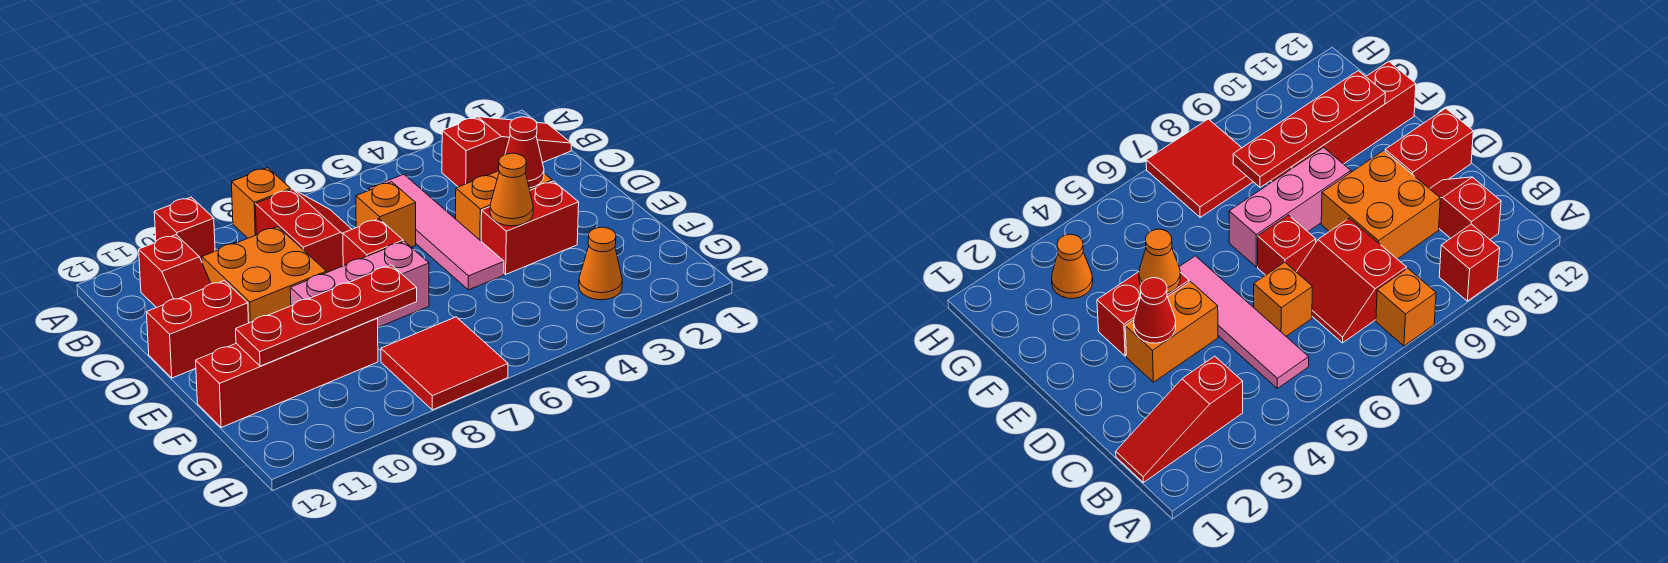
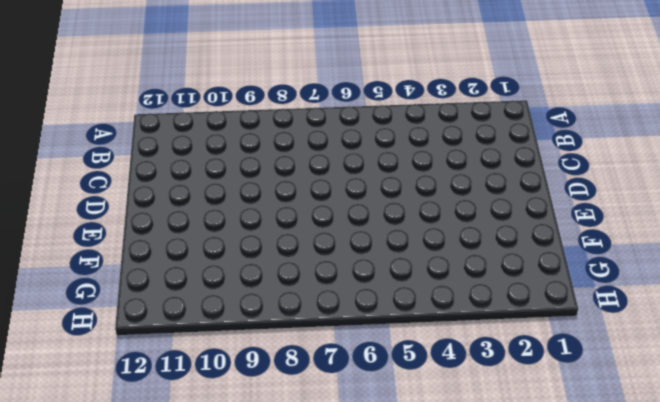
none -> orange 1x1 brick [231,168,291,238]
none -> red 1x1 brick [154,197,215,261]
none -> red 1x3 slope [442,117,571,187]

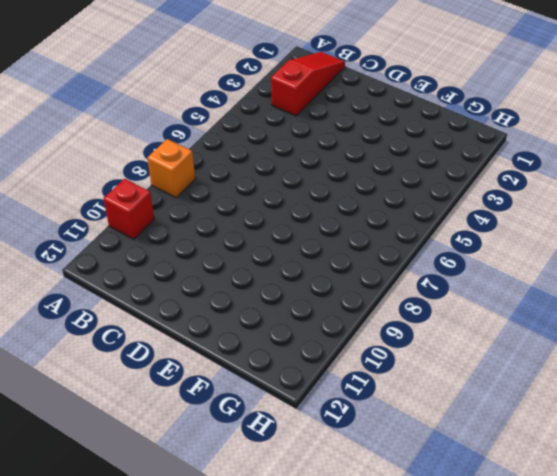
none -> pink 1x4 tile [369,174,504,290]
none -> red 2x2 slope [255,189,352,273]
none -> red 1x2 slope [139,235,211,308]

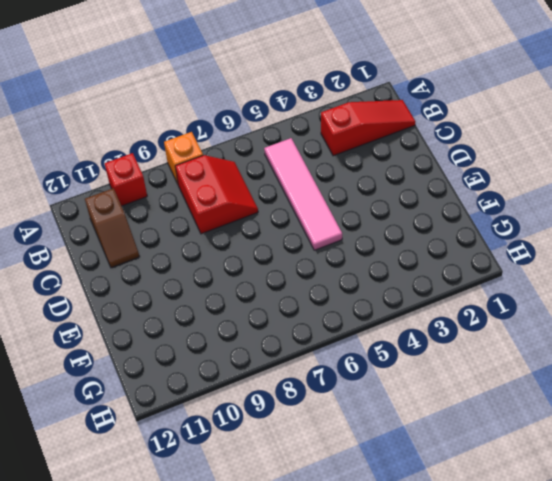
brown 1x2 slope [85,188,140,268] -> red 1x2 slope [139,235,211,308]
none -> orange 1x1 brick [356,182,416,247]
none -> orange 2x2 brick [202,227,326,323]
none -> orange 1x2 brick [456,171,552,241]

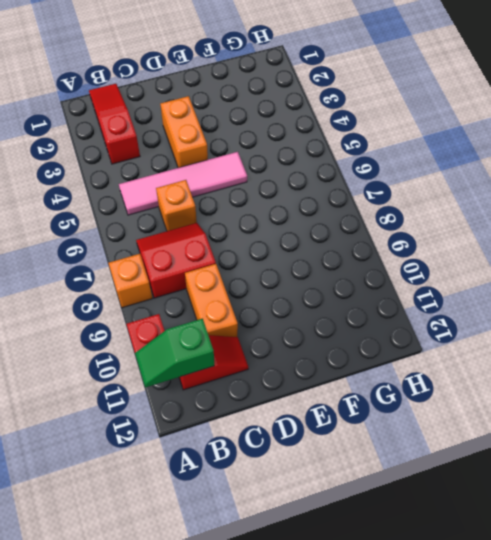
green 1x2 slope [135,319,214,388] -> none
orange 1x2 brick [185,264,238,337] -> orange 2x2 brick [202,227,326,323]
none -> red 1x1 brick [343,219,403,266]
none -> red 1x2 brick [147,281,249,378]
none -> red 1x2 brick [481,181,579,274]

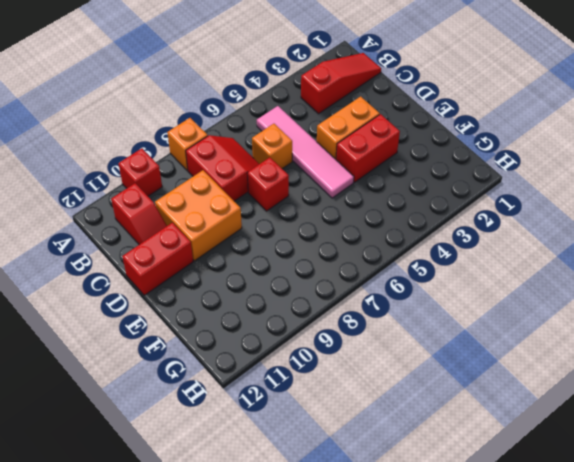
none -> pink 1x3 brick [290,241,429,327]
none -> red 1x4 brick [196,318,378,427]
none -> orange 1x1 cone [579,227,622,300]

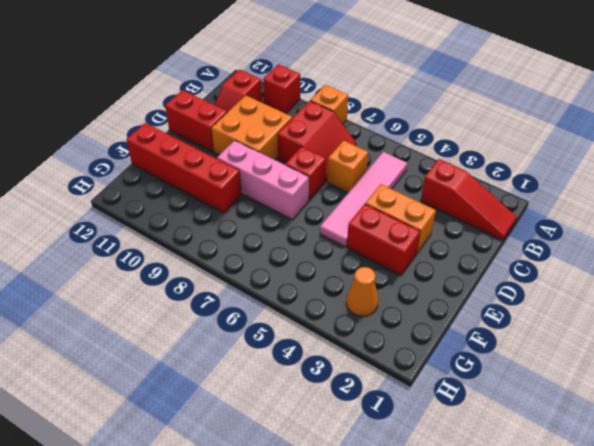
none -> red 2x2 tile [381,317,508,410]
none -> red 1x1 cone [505,117,544,188]
none -> orange 1x1 cone [490,153,533,226]

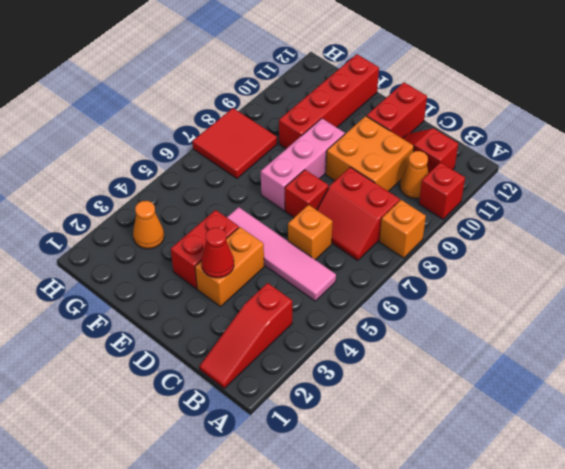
orange 1x1 cone [400,151,429,198] -> orange 1x1 cone moved to [490,153,533,226]
none -> red 1x4 plate [236,265,417,366]

